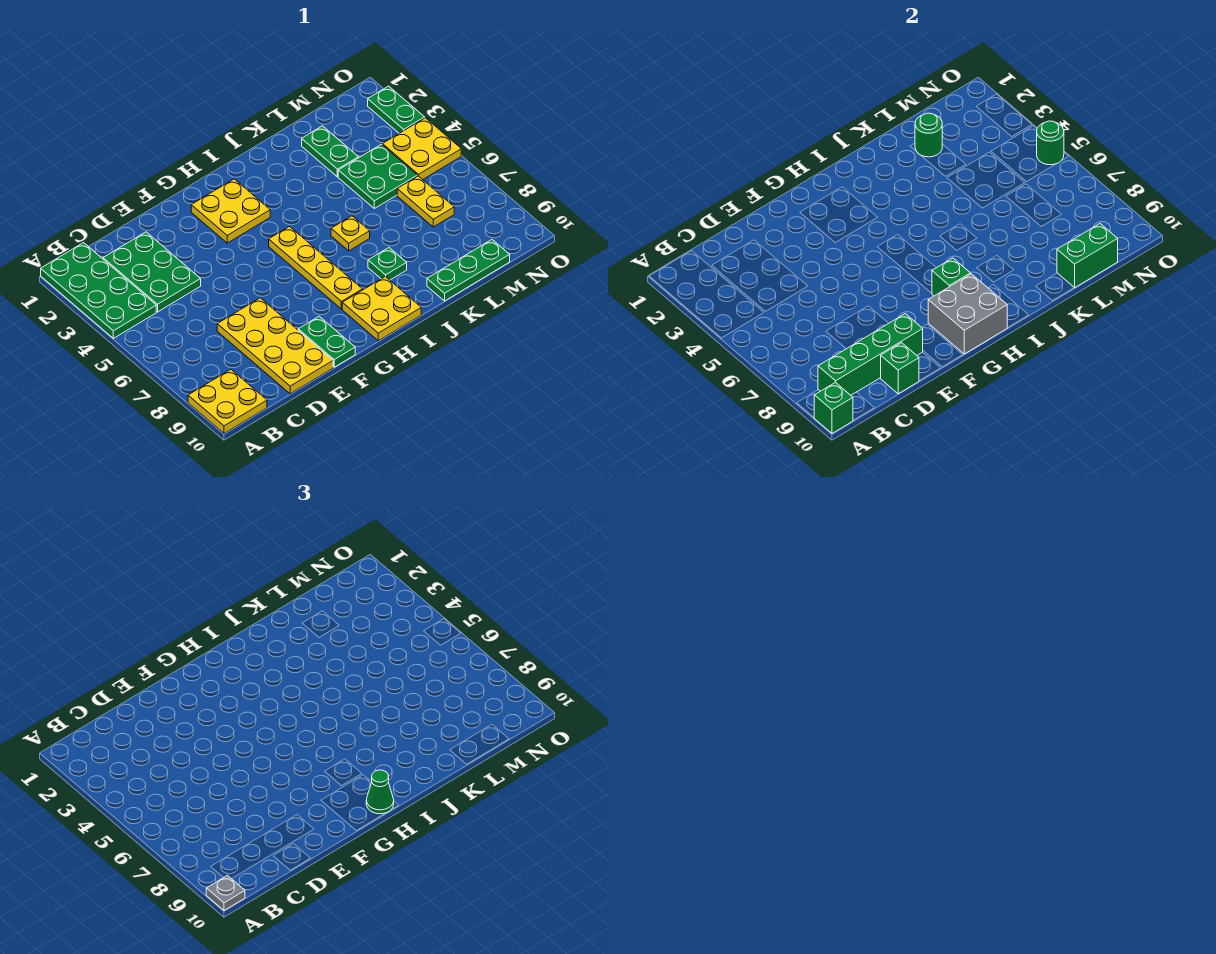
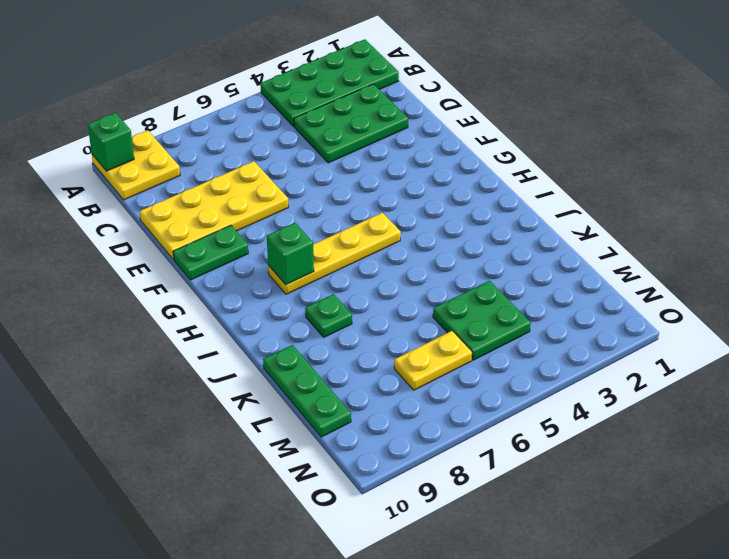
none -> yellow 2x2 plate [191,179,270,243]
none -> yellow 2x2 plate [342,277,421,341]
none -> yellow 1x1 plate [331,216,370,251]

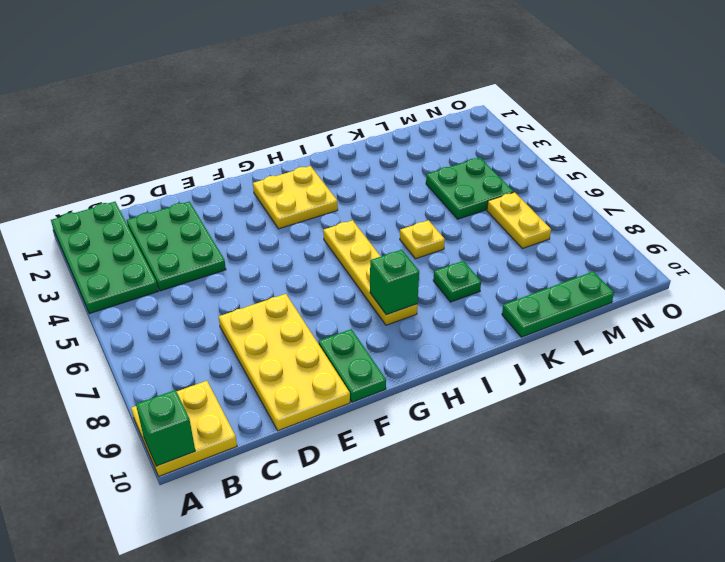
none -> yellow 2x2 plate [342,277,421,341]
none -> green 1x2 plate [302,126,358,177]
none -> yellow 2x2 plate [382,118,461,180]

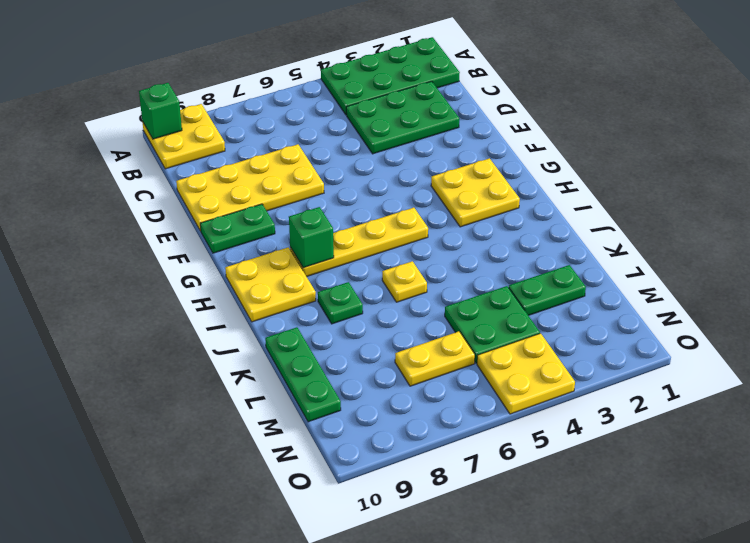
none -> green 1x2 plate [368,86,425,133]
none -> green 1x4 brick [818,314,923,395]
none -> green 1x1 brick [881,343,919,394]

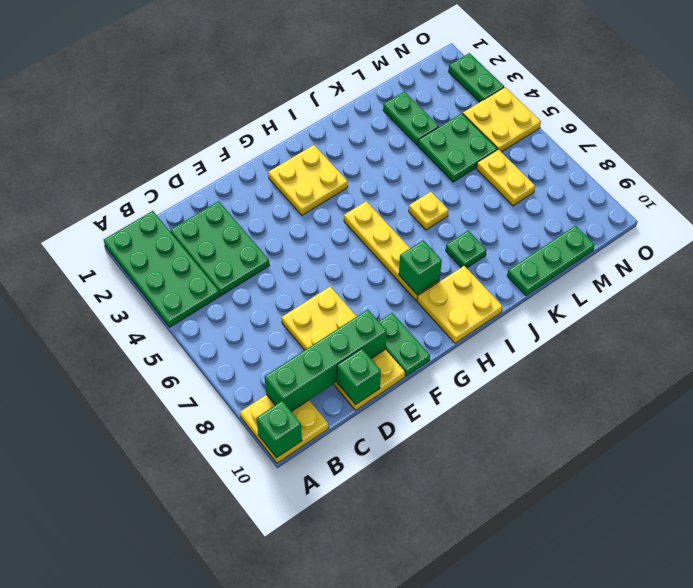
none -> grey 2x2 brick [928,274,1007,354]
none -> green 1x1 round brick [915,113,942,157]
none -> green 1x2 brick [1057,224,1118,288]

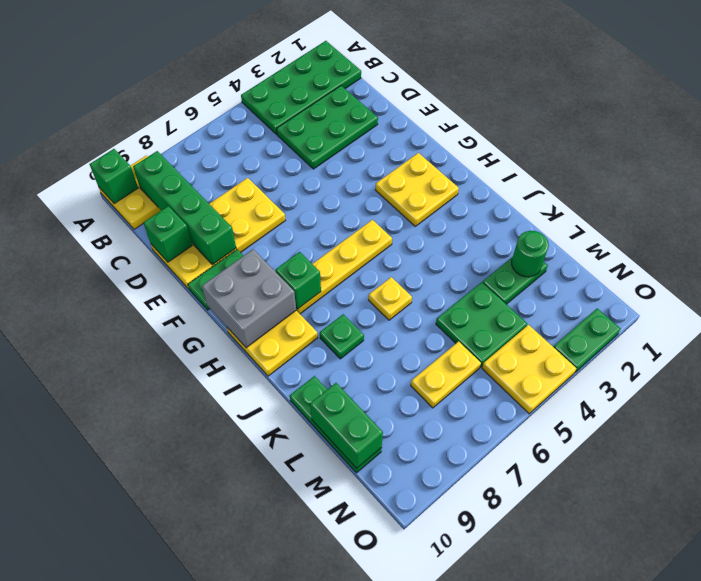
none -> green 1x1 round brick [1037,121,1064,165]
none -> grey 1x1 plate [206,875,245,910]
none -> green 1x1 cone [366,770,394,814]

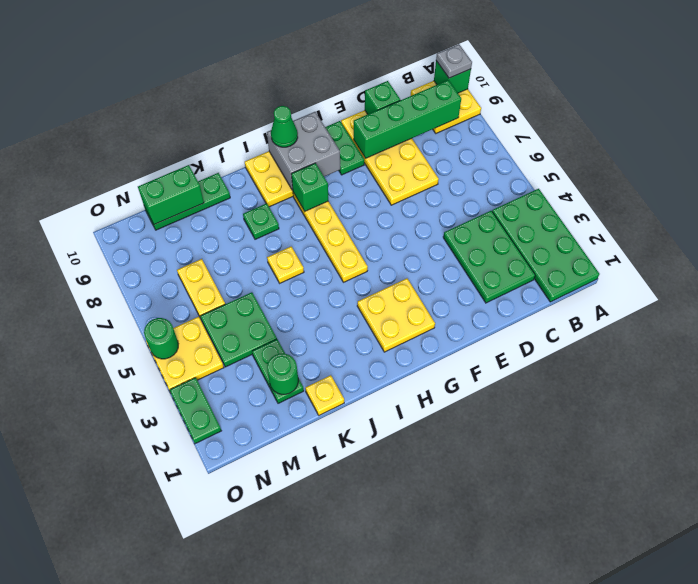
yellow 1x1 plate [305,375,344,415] -> none

